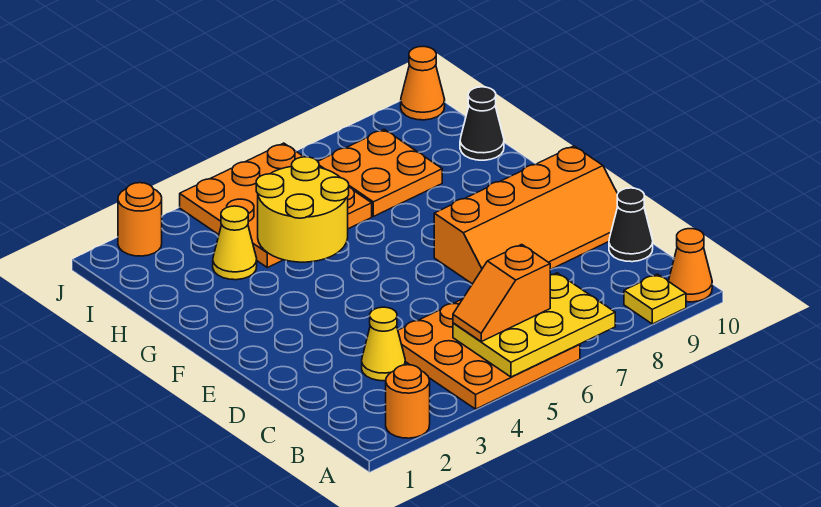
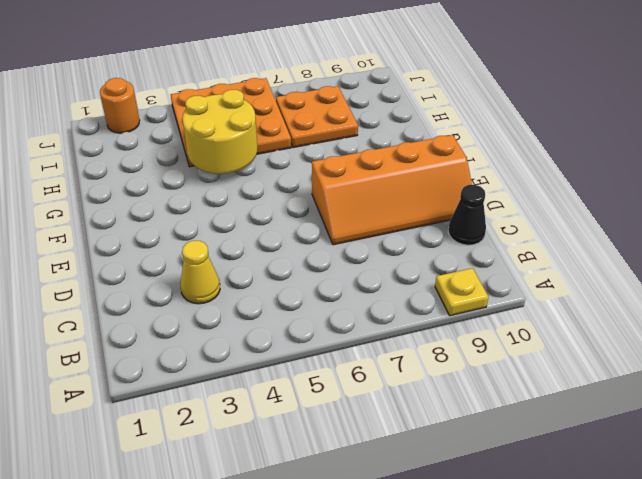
none -> orange 1x1 round brick [386,365,430,438]
none -> orange 3x3 plate [398,299,580,409]
none -> orange 1x1 cone [669,229,712,302]

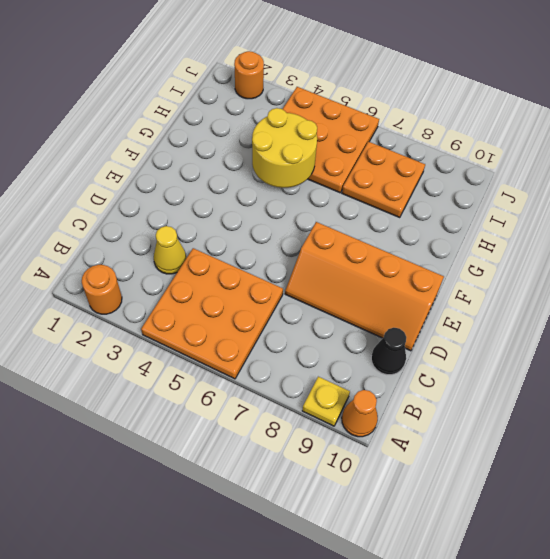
none -> yellow 1x1 cone [213,206,257,280]
none -> black 1x1 cone [460,87,504,160]
none -> orange 1x1 cone [401,46,445,120]

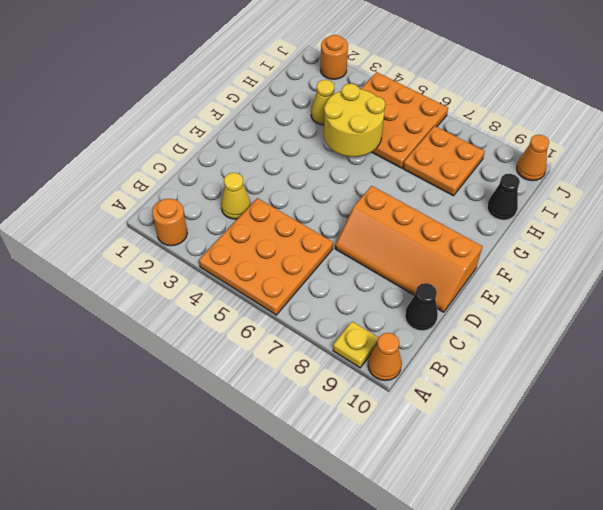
none -> yellow 2x3 plate [453,273,615,377]
none -> orange 1x2 slope [453,245,550,342]

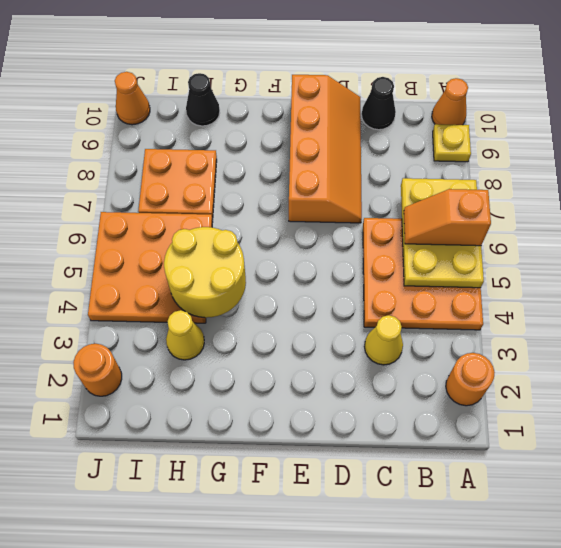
orange 1x2 slope [404,189,491,246] -> orange 1x2 slope turned to [453,245,550,342]

